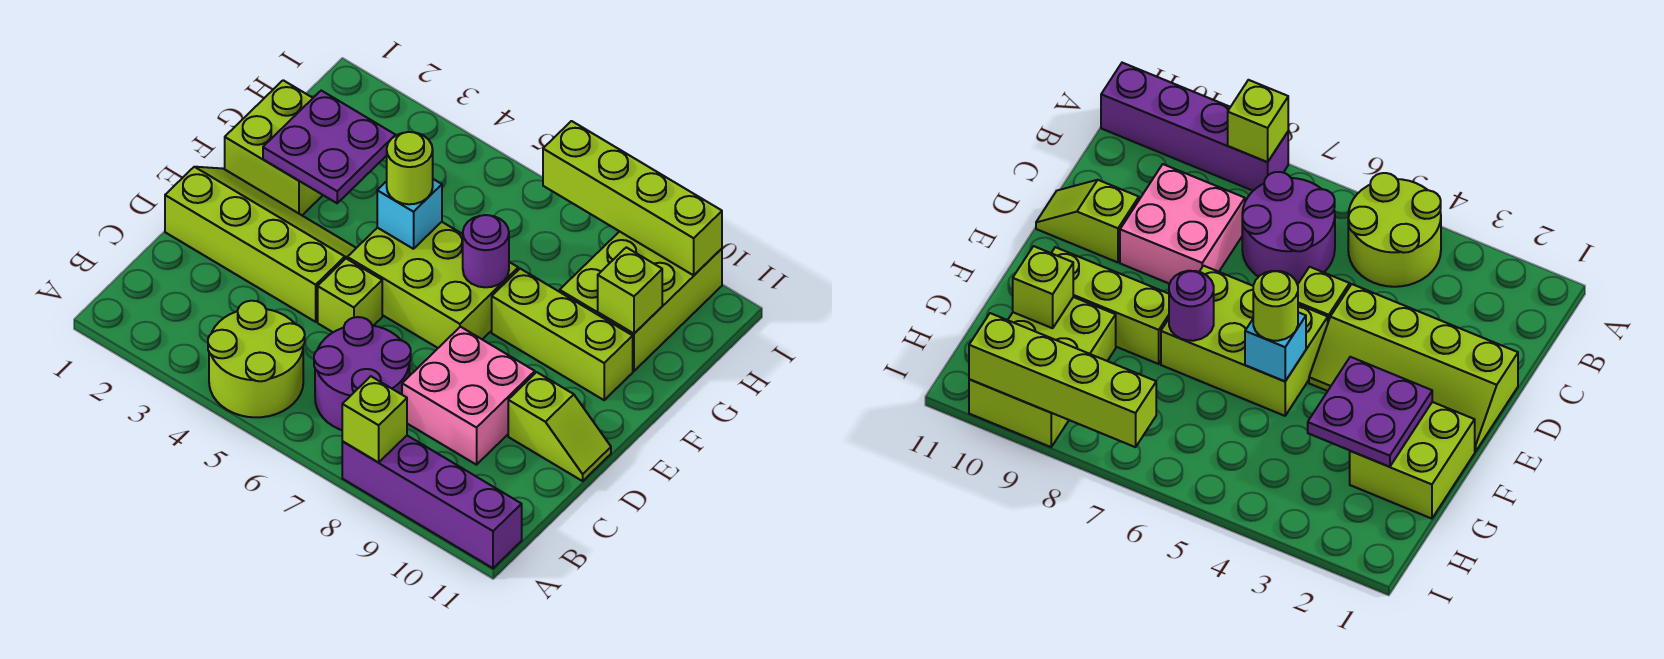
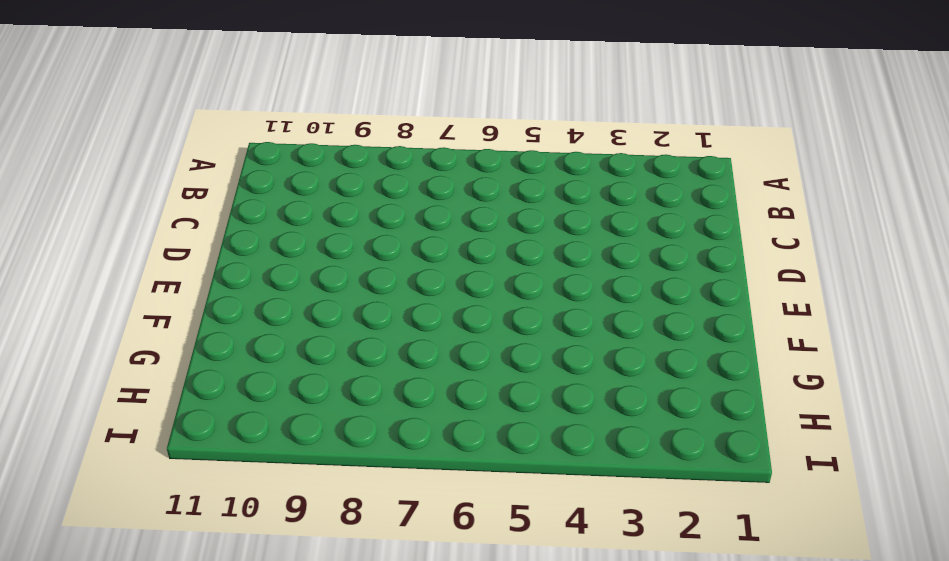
none -> lime 2x2 round brick [208,301,305,417]
none -> purple 1x4 brick [342,436,522,568]
none -> purple 2x2 round brick [314,317,411,430]

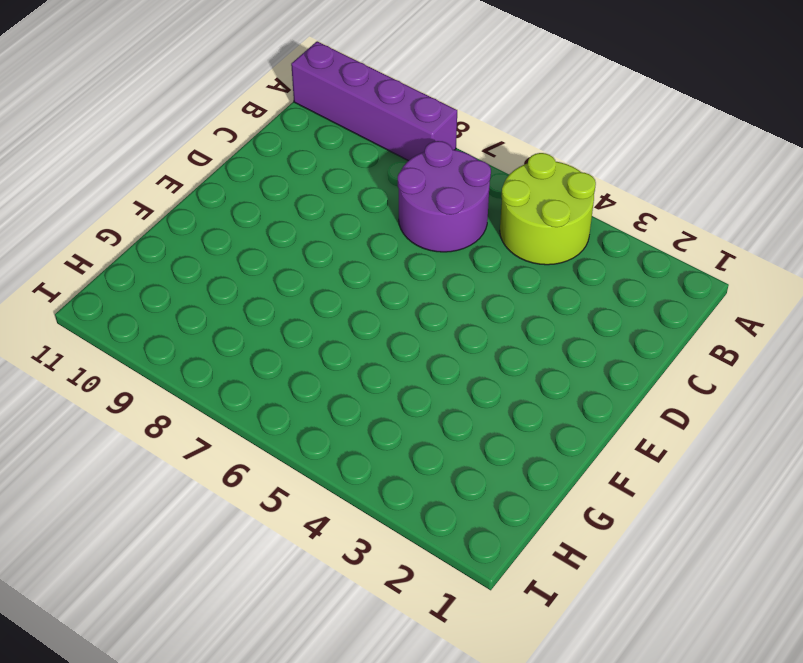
none -> pink 2x2 brick [402,327,535,465]
none -> lime 2x4 slope [165,167,356,322]
none -> lime 1x1 brick [318,259,382,332]

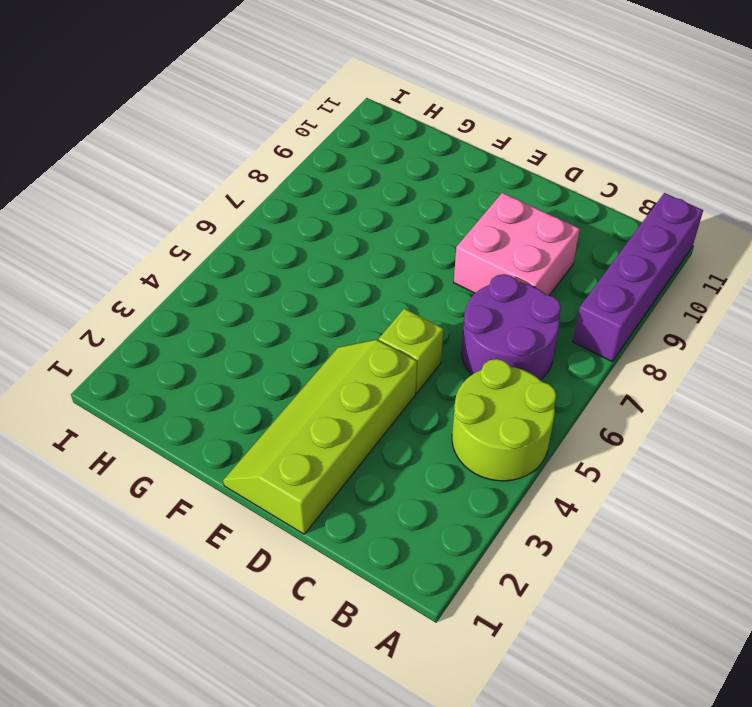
none -> lime 1x2 slope [508,372,611,481]
none -> lime 2x3 brick [347,222,518,348]
none -> lime 2x2 brick [225,80,323,215]

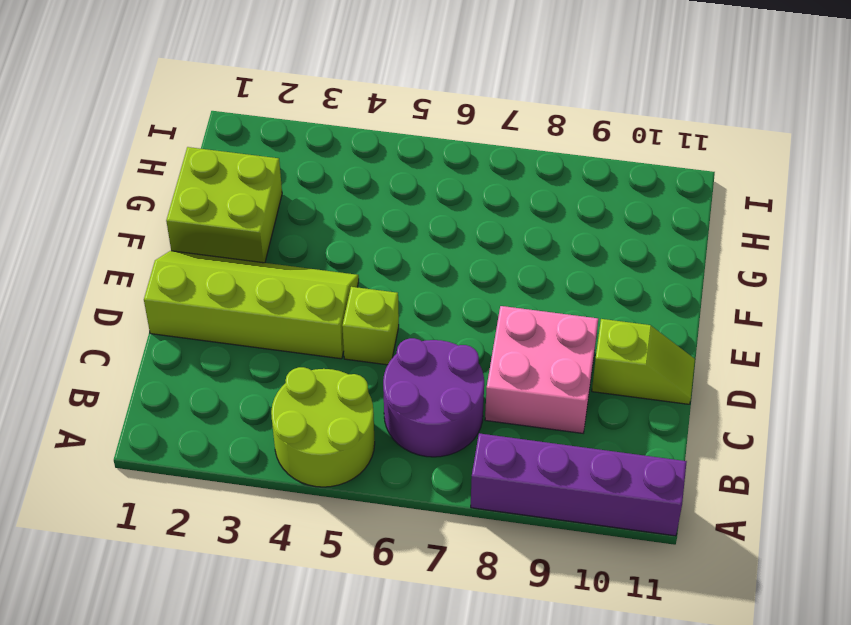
none -> lime 2x3 brick [347,222,518,348]
none -> lime 1x3 brick [492,269,633,400]
none -> lime 2x3 brick [560,231,722,371]

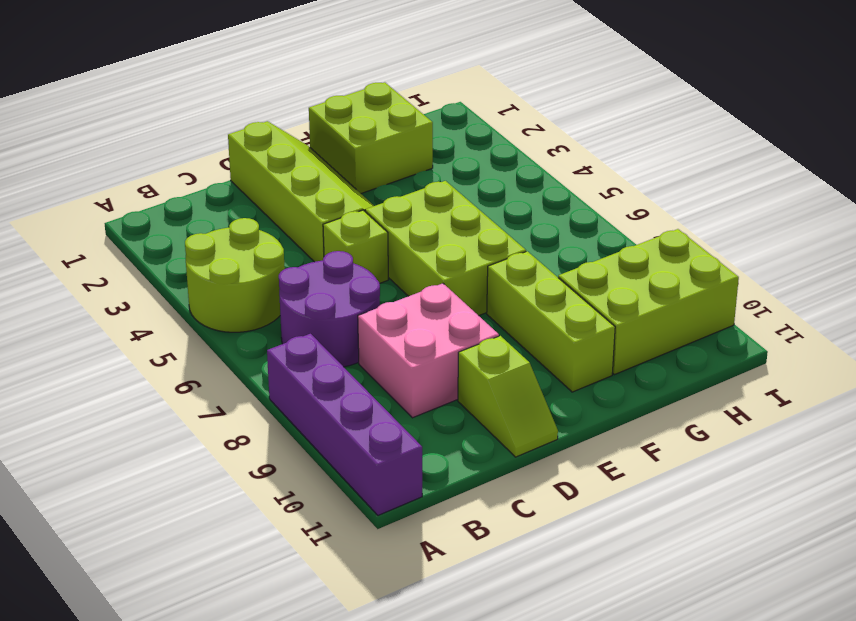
none -> lime 1x1 brick [342,376,407,463]
none -> purple 2x2 plate [263,91,396,203]
none -> cyan 1x1 brick [377,179,442,249]

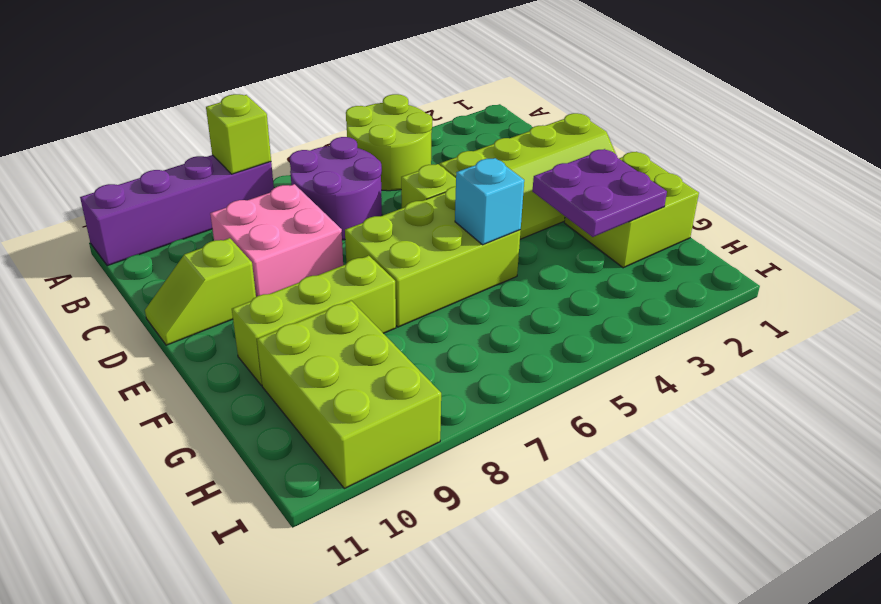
none -> purple 1x1 round brick [463,215,509,287]
none -> lime 1x1 brick [598,247,662,334]
none -> lime 1x4 brick [543,121,722,275]

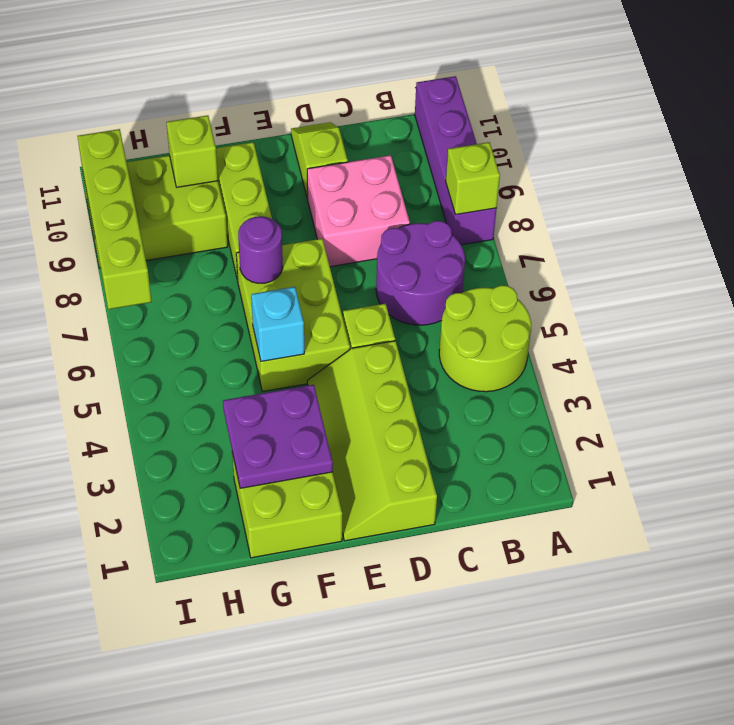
none -> lime 1x1 round brick [387,132,433,204]

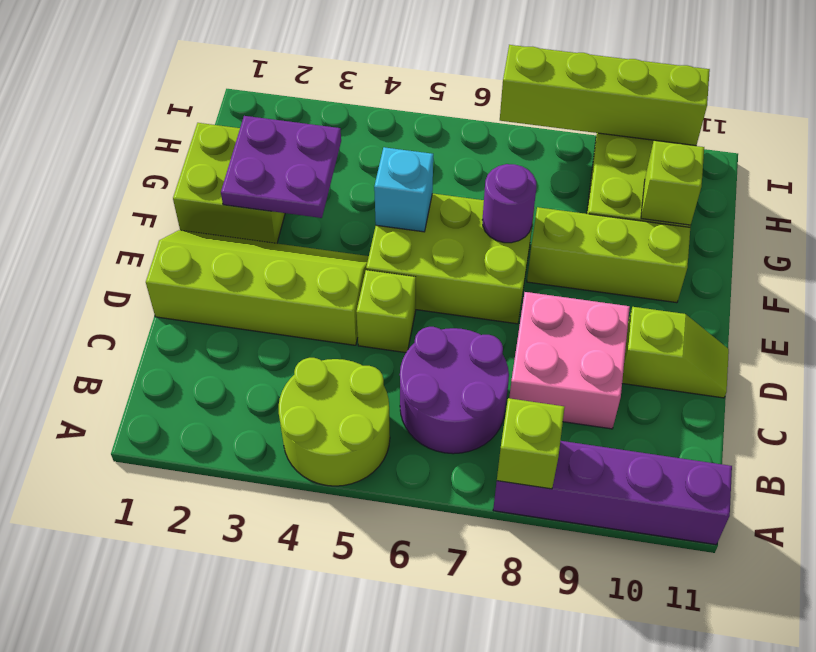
none -> lime 1x1 round brick [387,132,433,204]

